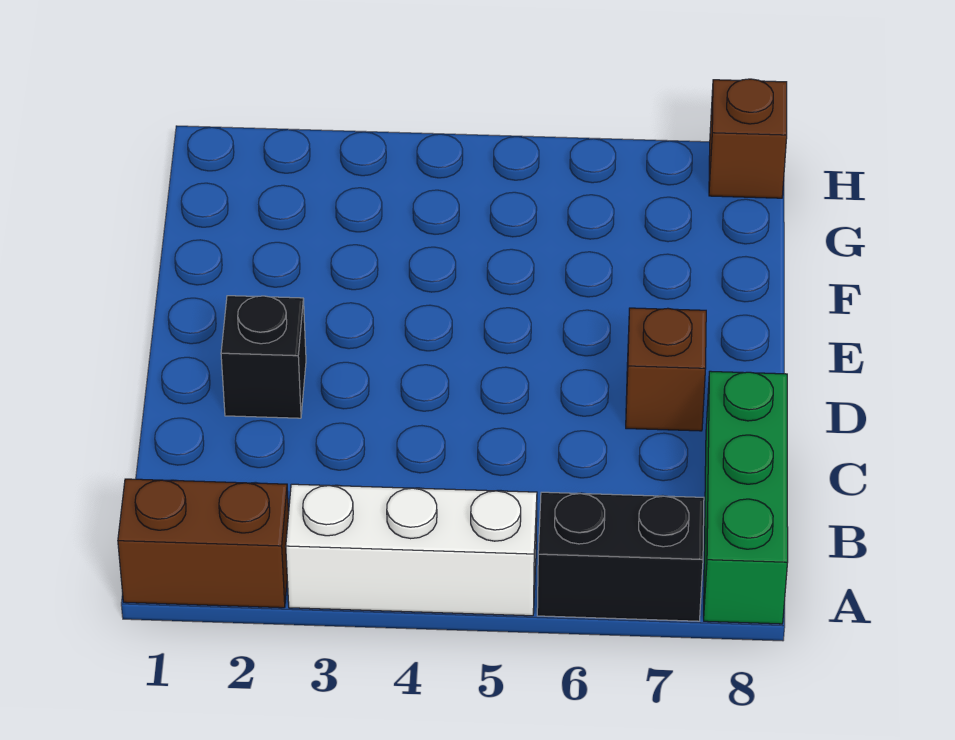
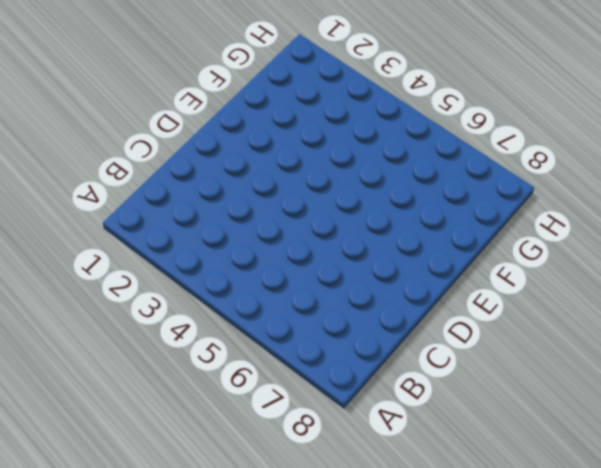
none -> brown 1x2 brick [118,479,289,608]
none -> white 1x3 brick [286,484,537,616]

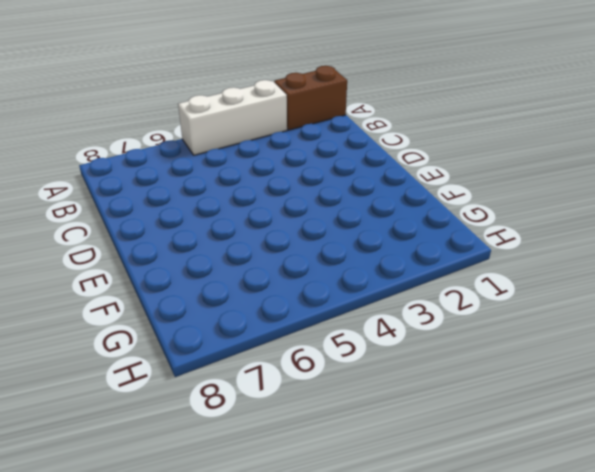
none -> black 1x2 brick [537,492,704,621]
none -> green 1x3 brick [704,371,788,624]

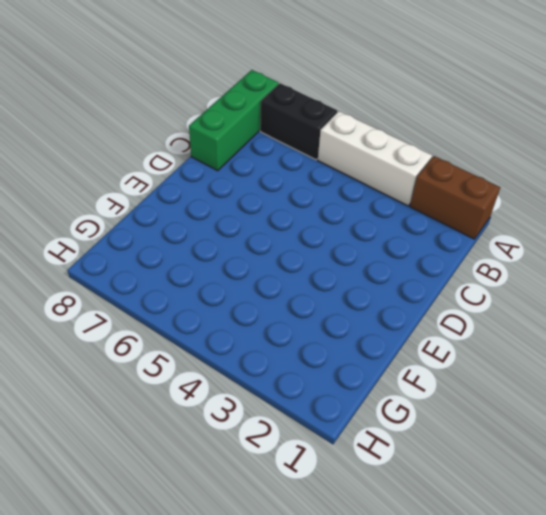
none -> black 1x1 brick [221,296,306,418]
none -> brown 1x1 brick [626,308,706,431]

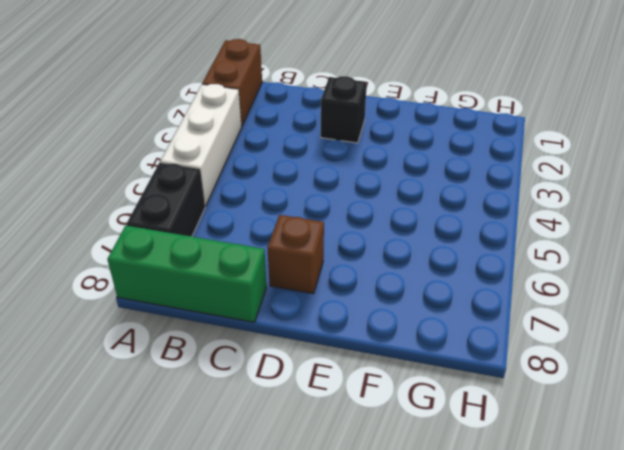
none -> brown 1x1 brick [709,79,787,198]

